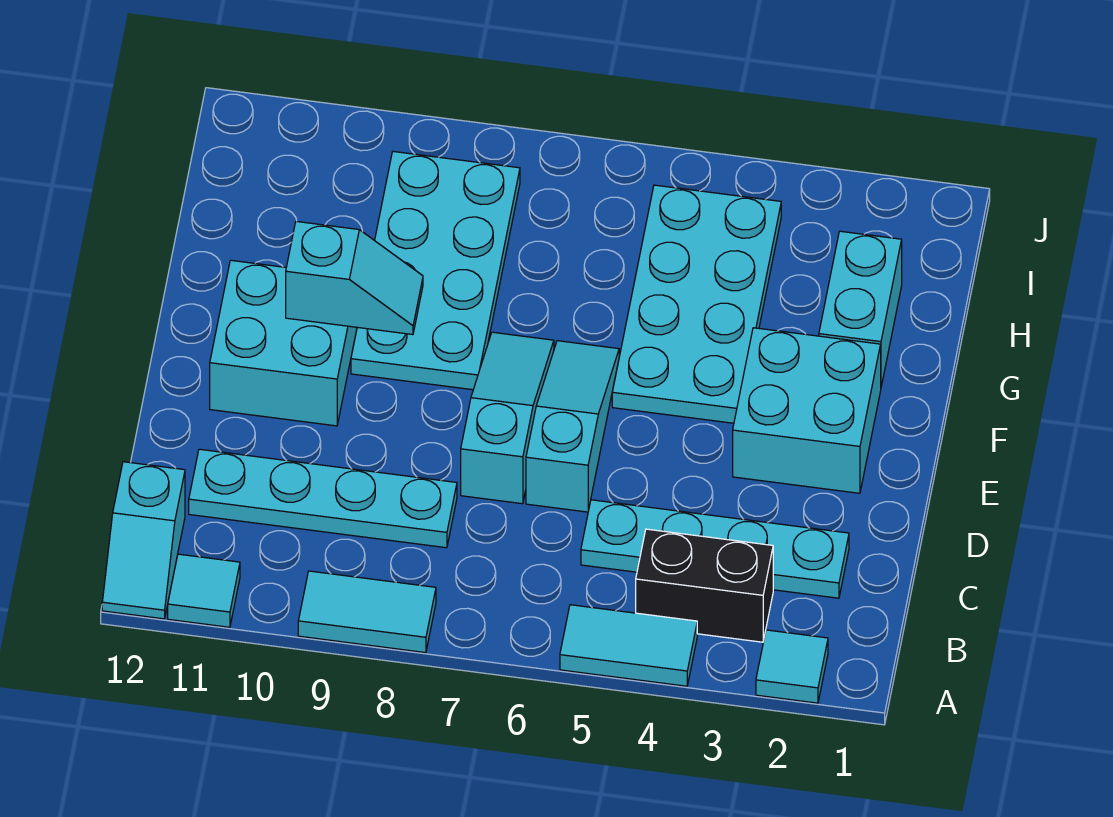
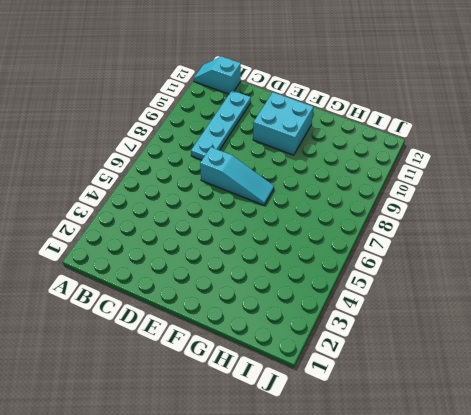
none -> cyan 1x1 tile [756,630,828,703]
none -> cyan 1x2 tile [560,605,697,686]
none -> cyan 1x2 tile [298,571,436,653]

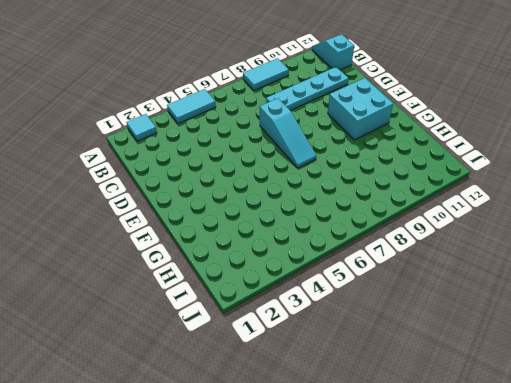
none -> cyan 1x1 tile [168,554,240,627]
none -> black 1x2 brick [636,529,773,642]
none -> cyan 1x4 plate [581,500,849,598]

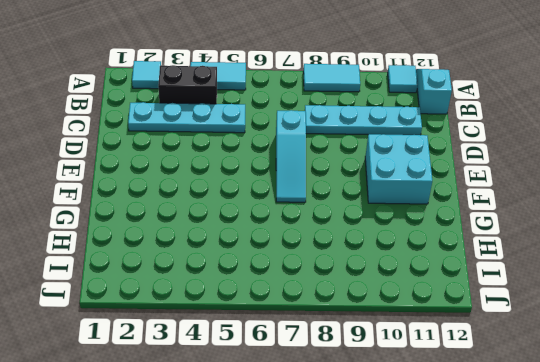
none -> cyan 1x3 slope [526,341,619,512]
none -> cyan 2x2 brick [733,328,881,493]
none -> cyan 2x4 plate [612,185,781,423]

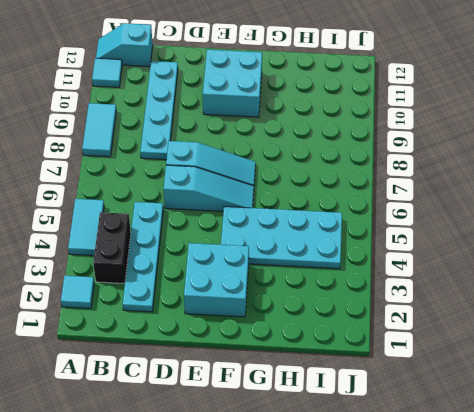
none -> cyan 2x4 plate [351,152,520,390]
none -> cyan 1x2 brick [819,231,902,386]
none -> cyan 1x2 slope [286,221,423,335]

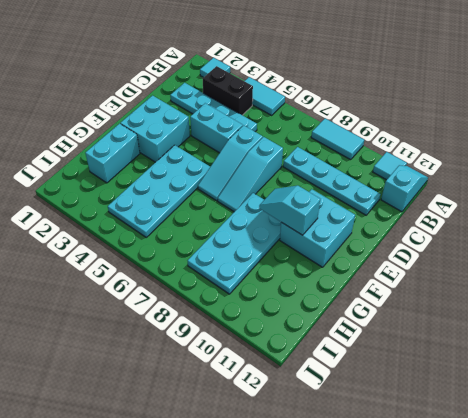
cyan 1x2 brick [190,103,243,153] -> none

